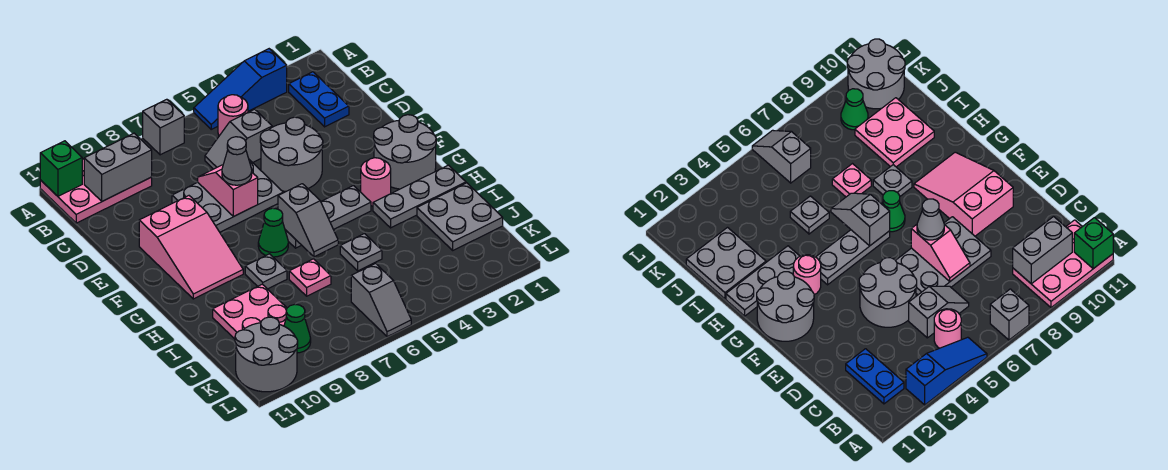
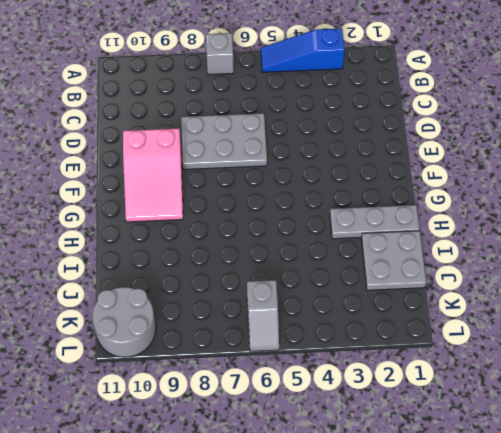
none -> pink 2x3 plate [40,159,152,223]
none -> blue 1x2 plate [289,72,349,127]
none -> pink 1x1 round brick [218,95,248,136]

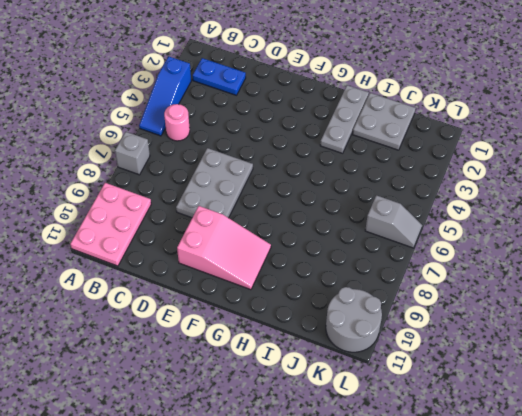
none -> grey 1x2 slope [205,109,272,169]
none -> grey 2x2 round brick [260,117,323,192]
none -> grey 2x2 round brick [374,115,436,189]

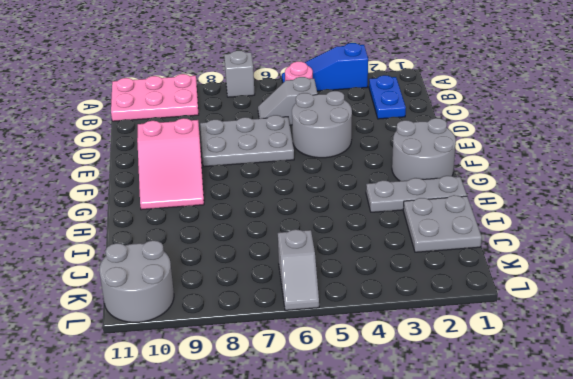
none -> pink 1x1 round brick [361,158,391,206]
none -> grey 1x3 plate [285,186,371,248]
none -> green 1x1 cone [258,208,288,257]

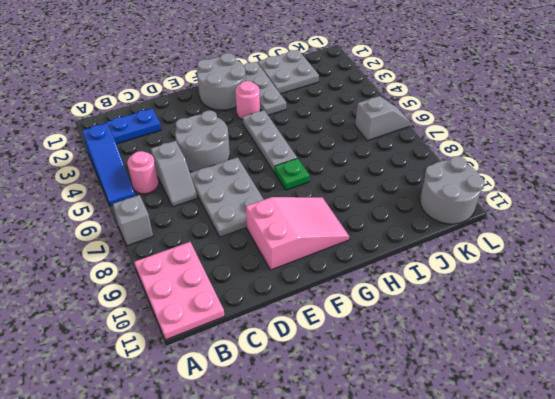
green 1x1 plate [275,158,309,190] -> green 1x1 cone [258,208,288,257]
none -> grey 1x1 plate [245,254,287,289]
none -> grey 1x1 plate [340,234,382,271]
none -> pink 1x1 plate [289,259,331,296]

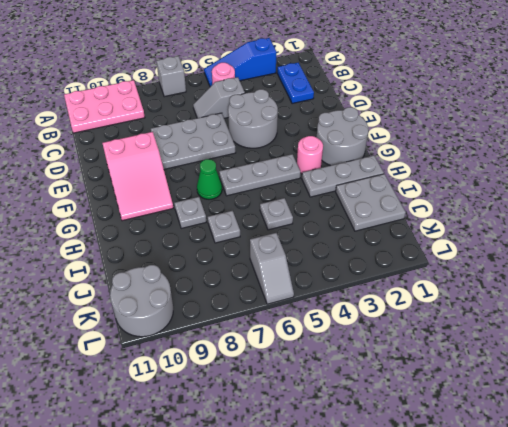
grey 1x1 plate [208,211,240,243] -> pink 1x1 plate [289,259,331,296]
none -> pink 2x2 plate [213,284,287,339]
none -> green 1x1 cone [284,304,311,353]
none -> green 1x1 brick [40,141,82,196]

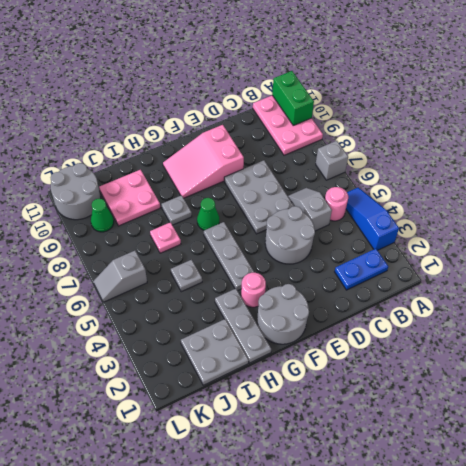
green 1x2 brick [272,71,314,125] -> green 1x1 brick [40,141,82,196]
none -> grey 1x2 brick [84,133,152,201]
none -> pink 1x2 slope [198,165,258,216]
none -> grey 1x2 slope [278,184,338,257]

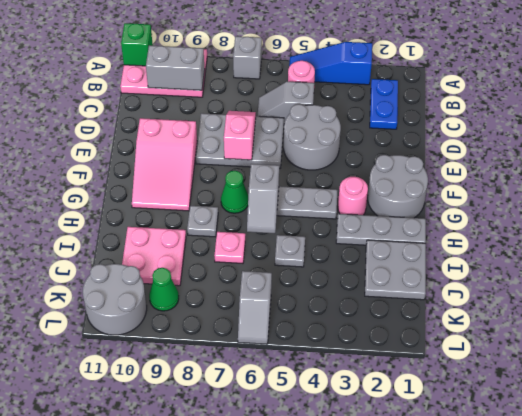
none -> grey 1x1 cone [222,137,252,185]

